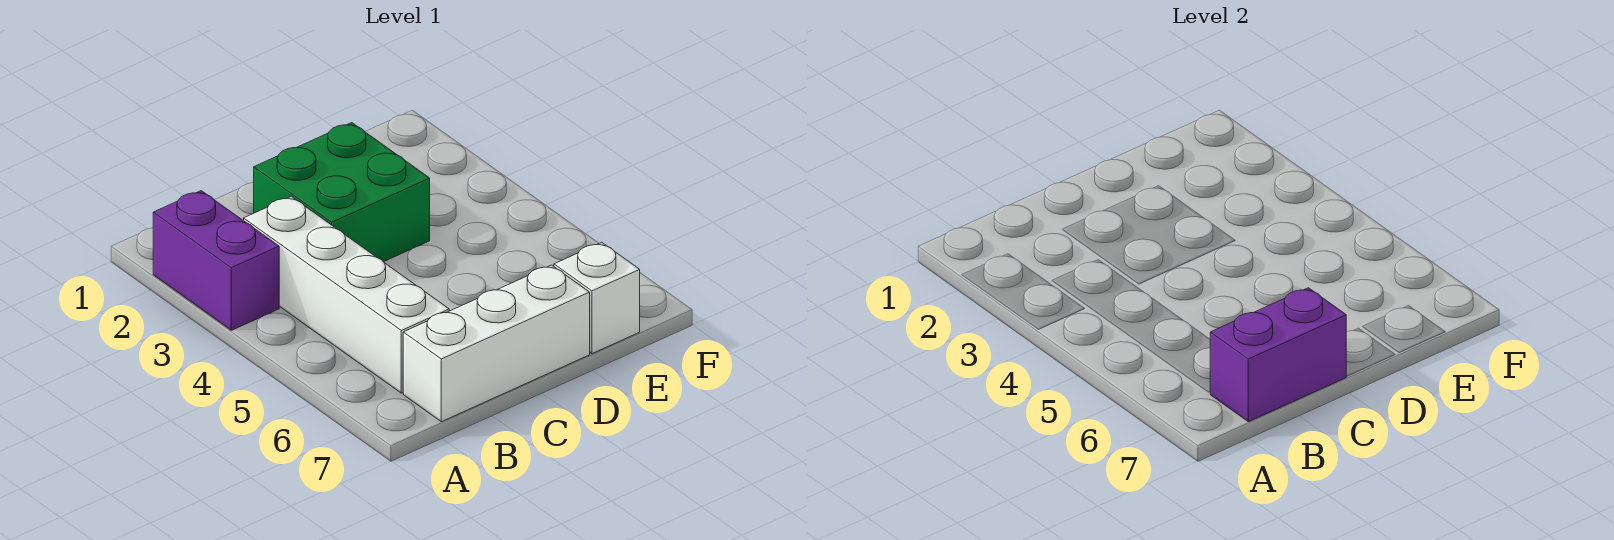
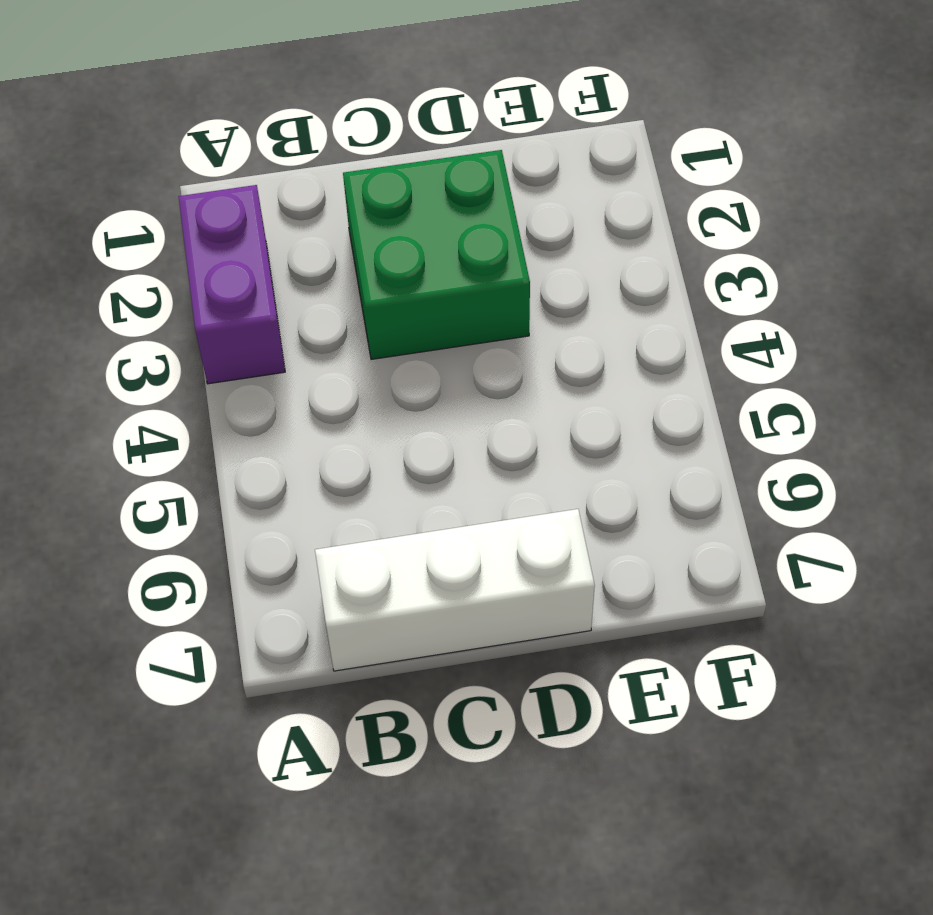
none -> white 1x4 brick [244,196,449,393]
none -> white 1x1 brick [554,242,640,354]

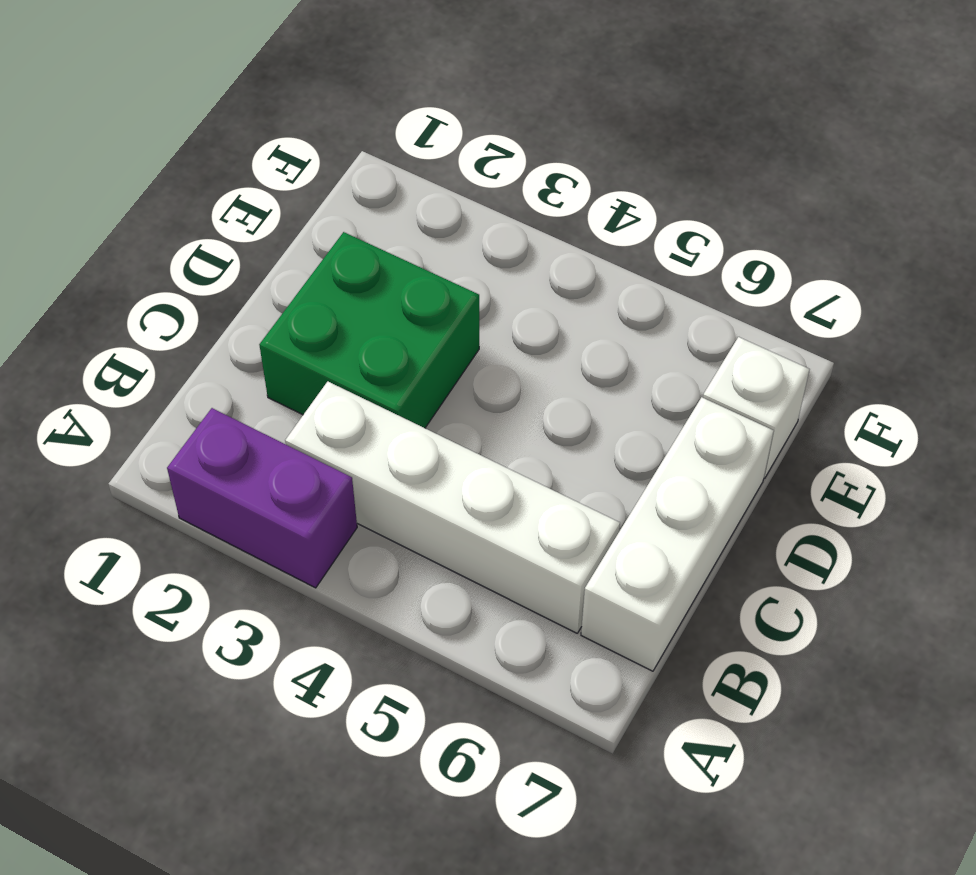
none -> purple 1x2 brick [1210,288,1346,422]

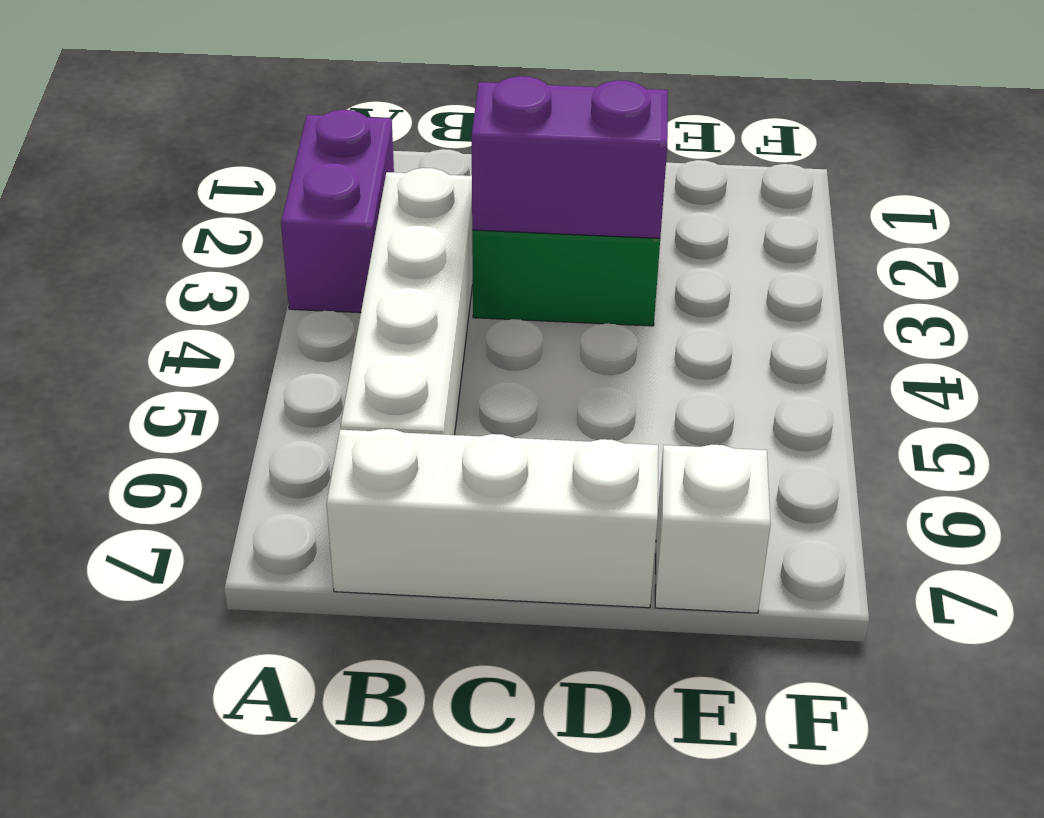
purple 1x2 brick [472,76,668,238] -> purple 1x2 brick moved to [1210,288,1346,422]

